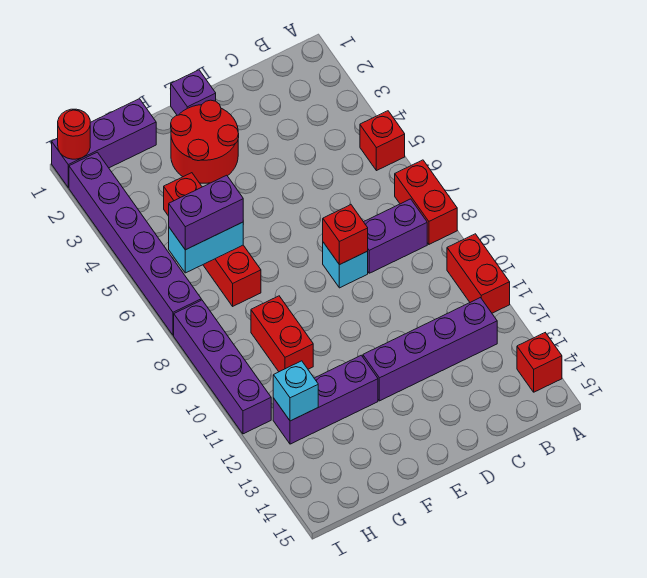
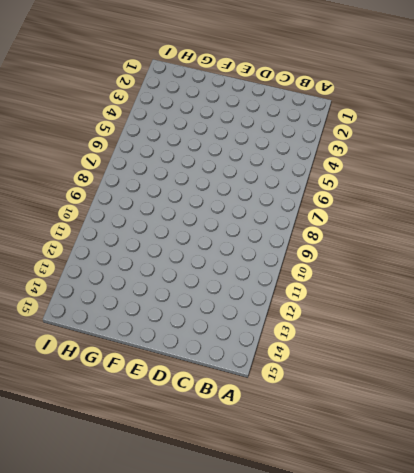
none -> red 1x1 brick [360,111,405,171]
none -> red 1x2 brick [395,160,457,244]
none -> red 1x2 brick [447,234,510,313]

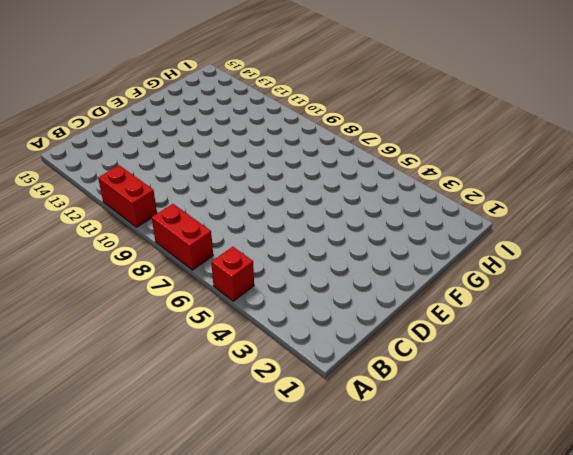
none -> red 1x1 brick [517,333,562,392]
none -> purple 1x2 brick [364,199,427,273]
none -> purple 1x4 brick [363,298,497,401]

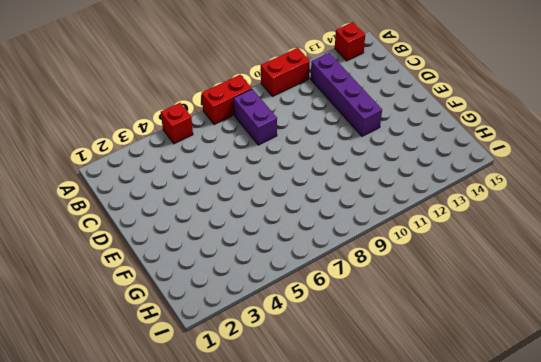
none -> cyan 1x1 brick [323,242,368,288]
none -> purple 1x1 brick [171,70,216,115]
none -> red 2x2 round brick [171,100,239,183]

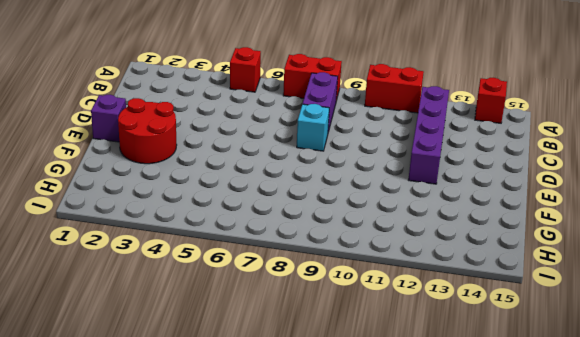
none -> purple 1x3 brick [273,355,378,444]
none -> purple 1x3 brick [52,99,156,187]
none -> red 1x4 brick [164,173,261,306]

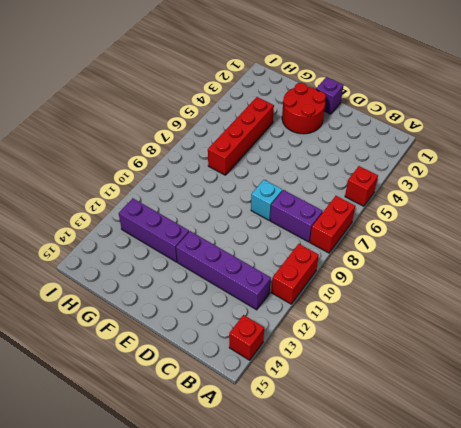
none -> purple 1x3 brick [52,99,156,187]
none -> red 1x2 brick [251,296,313,372]
none -> purple 1x6 brick [69,152,201,335]

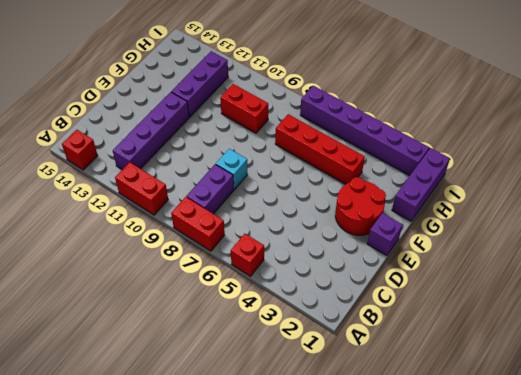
none -> purple 1x4 brick [174,300,271,434]
none -> red 1x1 brick [323,205,368,265]
none -> cyan 1x2 brick [169,222,243,273]

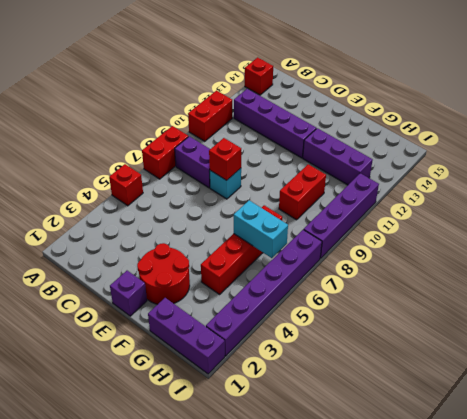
none -> cyan 1x1 brick [273,361,318,421]
none -> red 1x1 round brick [58,109,90,159]
none -> purple 1x2 brick [169,175,243,250]

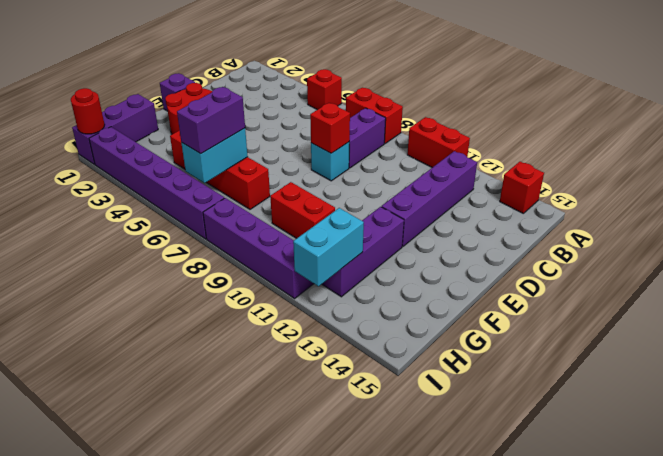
cyan 1x2 brick [293,208,364,286] -> cyan 1x1 brick [273,361,318,421]

